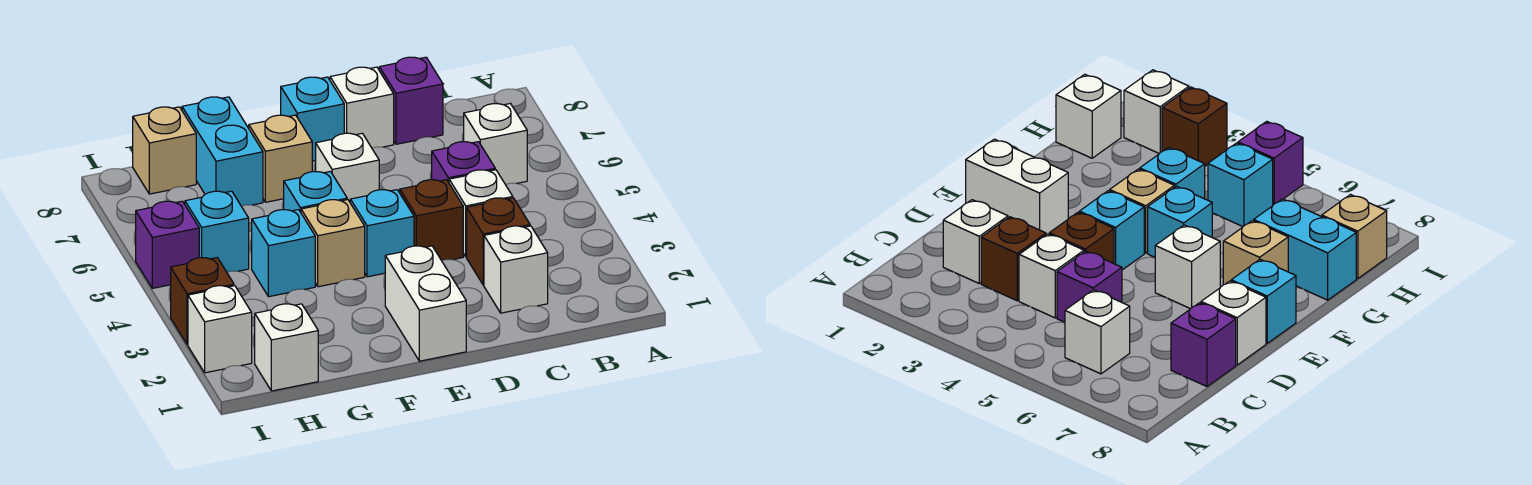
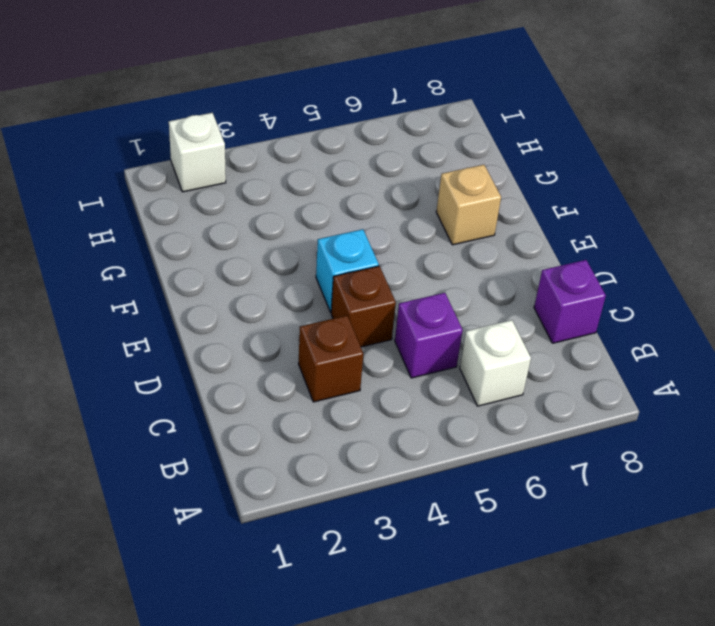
none -> white 1x1 brick [484,226,548,313]
none -> white 1x1 brick [449,170,513,257]
none -> white 1x1 brick [330,67,394,148]

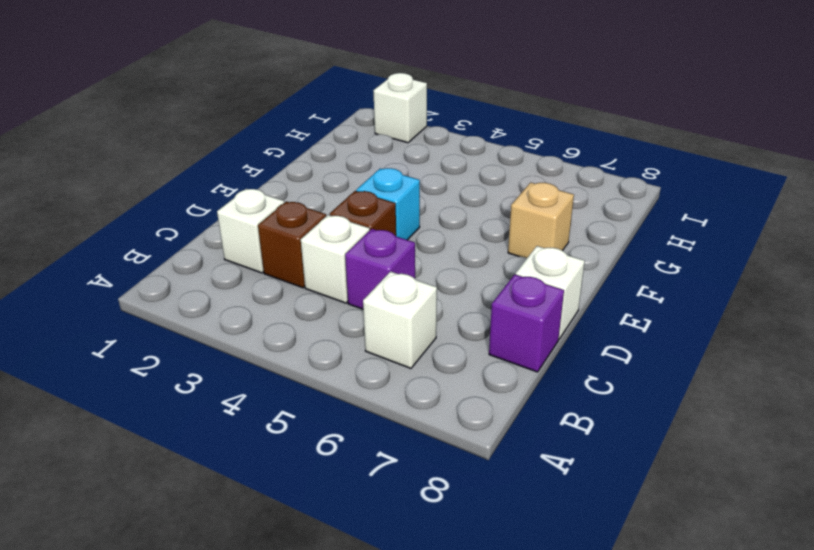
none -> white 1x2 brick [385,246,466,361]
none -> white 1x1 brick [316,133,379,202]
none -> cyan 1x1 brick [281,77,344,161]

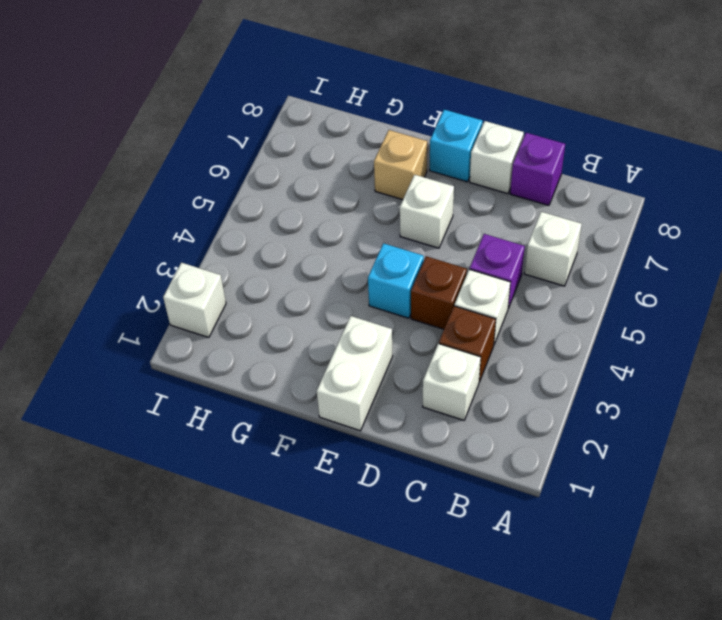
none -> tan 1x1 brick [301,200,365,287]
none -> cyan 1x1 brick [284,171,347,212]
none -> cyan 1x1 brick [252,210,315,297]

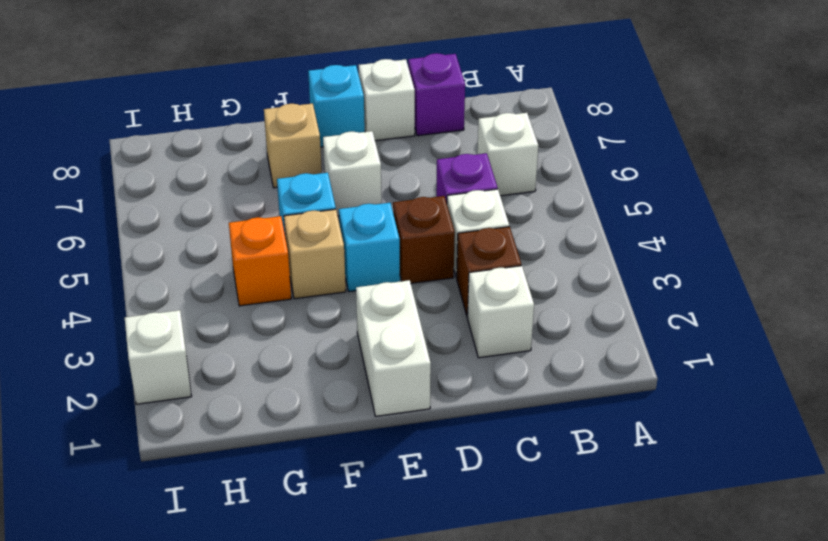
orange 1x1 brick [229,216,291,306] -> cyan 1x1 brick [252,210,315,297]
none -> cyan 1x2 brick [182,97,263,206]
none -> white 1x1 brick [255,304,318,391]
none -> cyan 1x1 brick [185,191,249,272]

